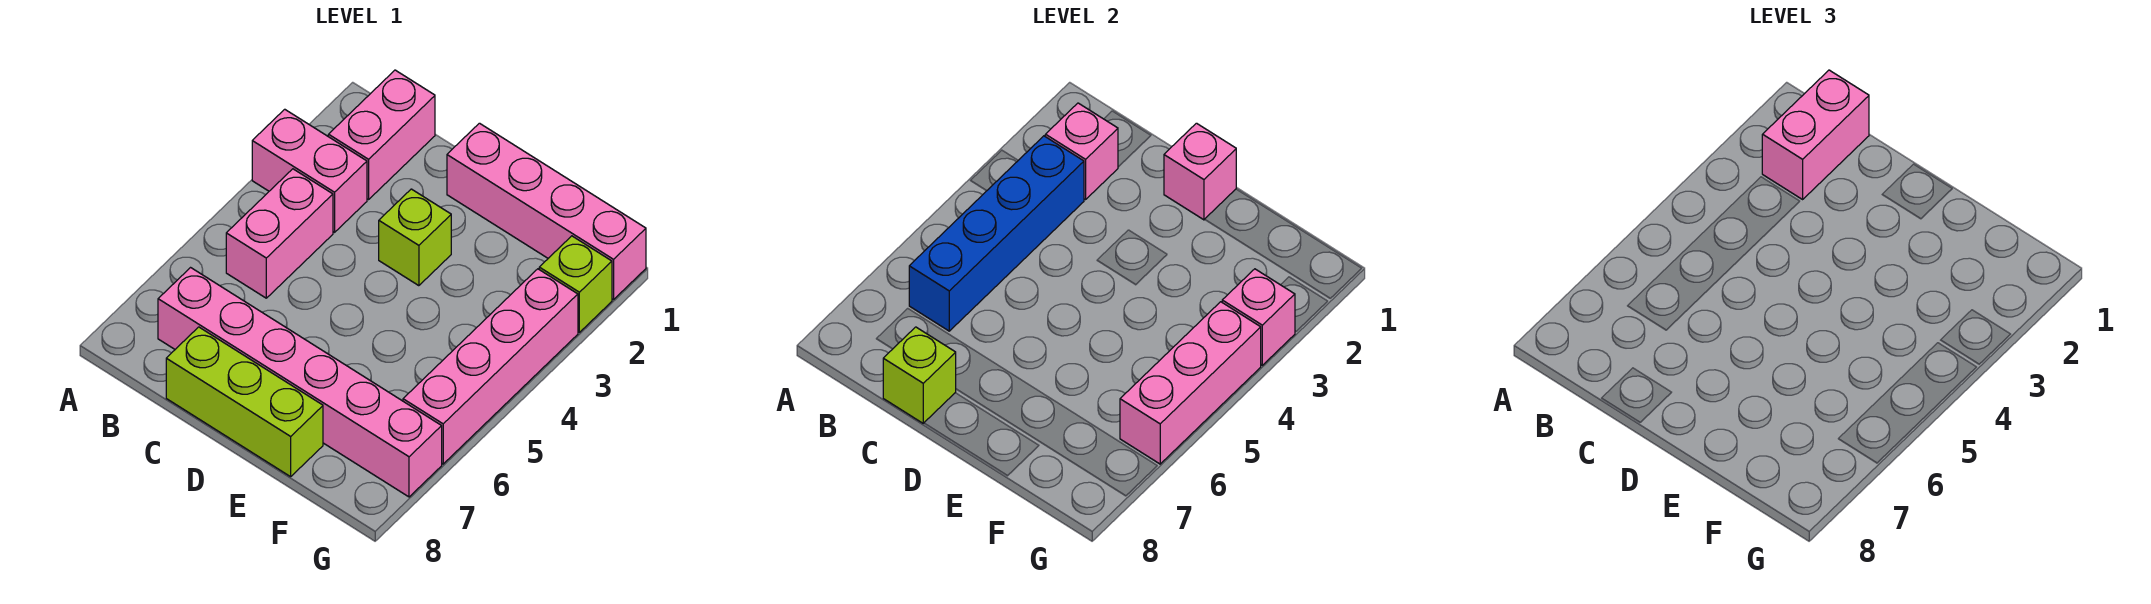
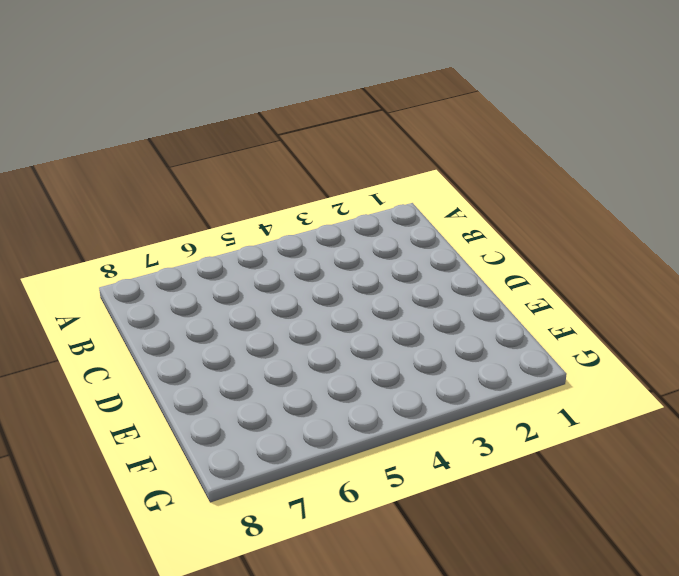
none -> pink 1x2 brick [252,109,367,232]
none -> pink 1x2 brick [328,70,435,199]
none -> pink 1x2 brick [226,169,333,298]

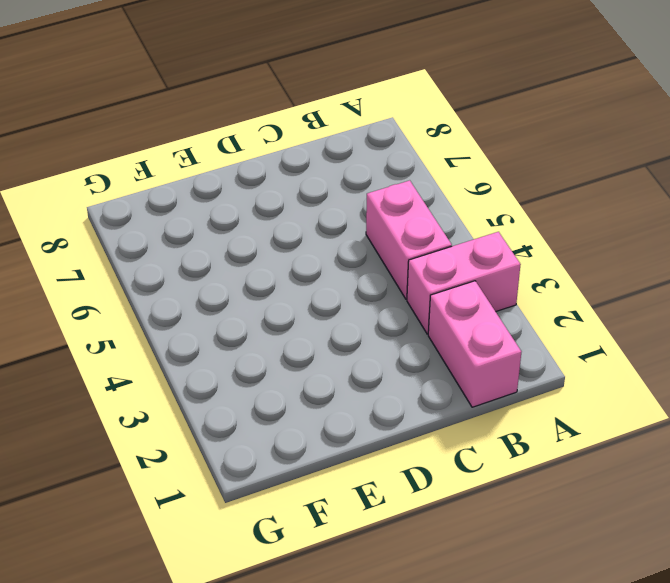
none -> pink 1x6 brick [158,268,442,497]
none -> lime 1x3 brick [166,327,323,477]
none -> pink 1x4 brick [447,123,646,300]

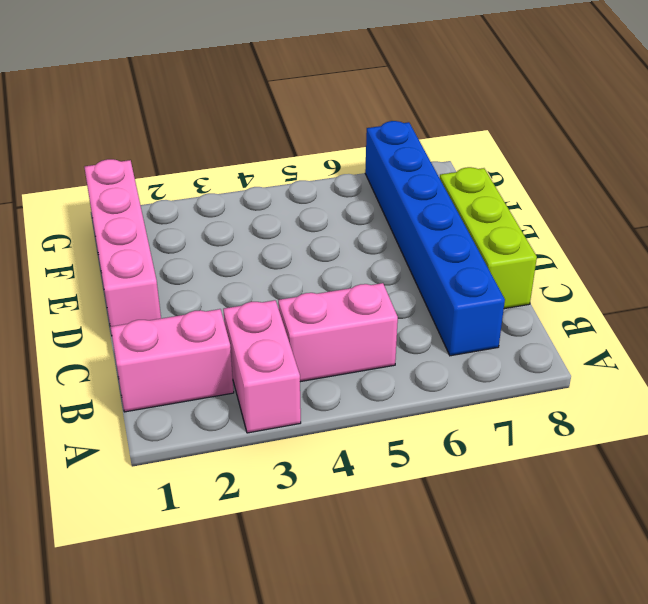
blue 1x6 brick [365,121,505,356] -> pink 1x6 brick [158,268,442,497]
none -> lime 1x1 brick [379,189,451,286]
none -> lime 1x1 brick [539,236,612,332]
none -> pink 1x4 brick [403,269,578,464]

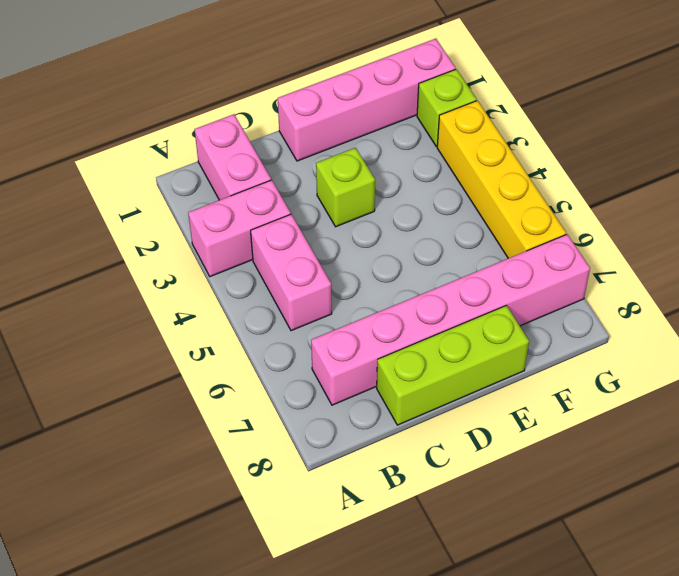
yellow 1x4 brick [437,101,566,258] -> pink 1x4 brick [403,269,578,464]
none -> pink 1x1 brick [1045,103,1118,199]
none -> blue 1x4 brick [909,136,1084,331]
none -> lime 1x1 brick [883,327,956,423]

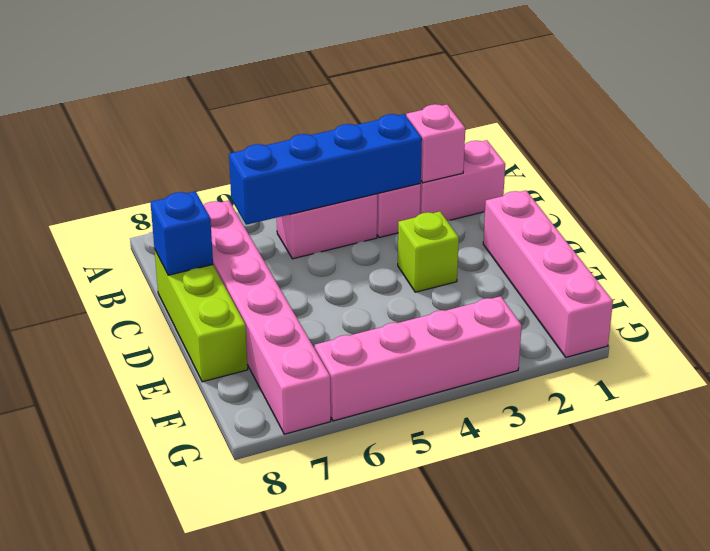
blue 1x1 brick [151,191,213,275] -> lime 1x1 brick [883,327,956,423]
none -> lime 1x1 brick [539,236,612,332]
none -> pink 1x1 brick [1164,123,1236,220]
none -> pink 1x1 brick [1222,269,1295,365]

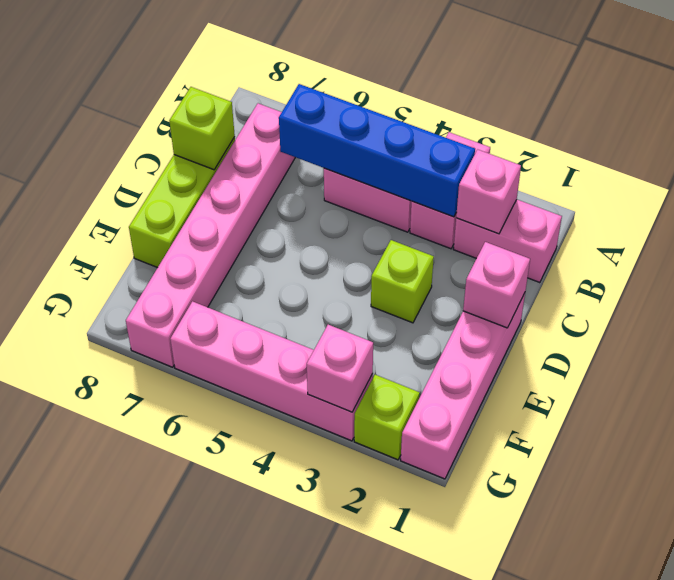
none -> pink 1x3 brick [1120,302,1261,464]
none -> pink 1x2 brick [1762,70,1869,199]

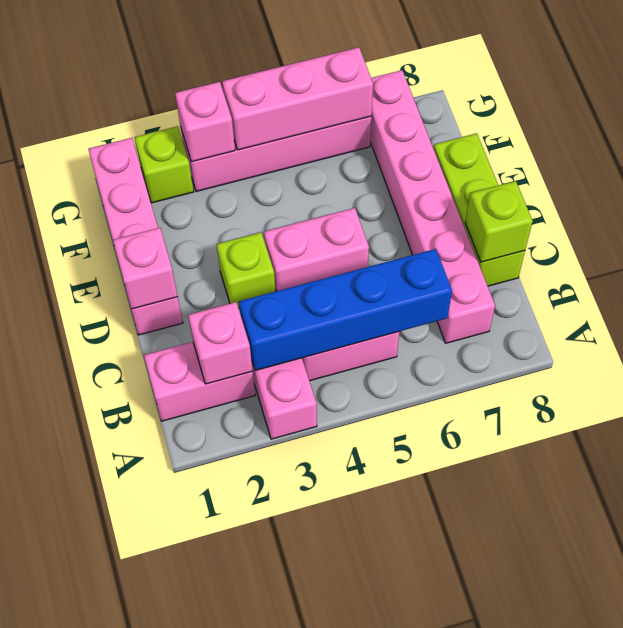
pink 1x2 brick [264,208,369,291] -> pink 1x2 brick moved to [1762,70,1869,199]

